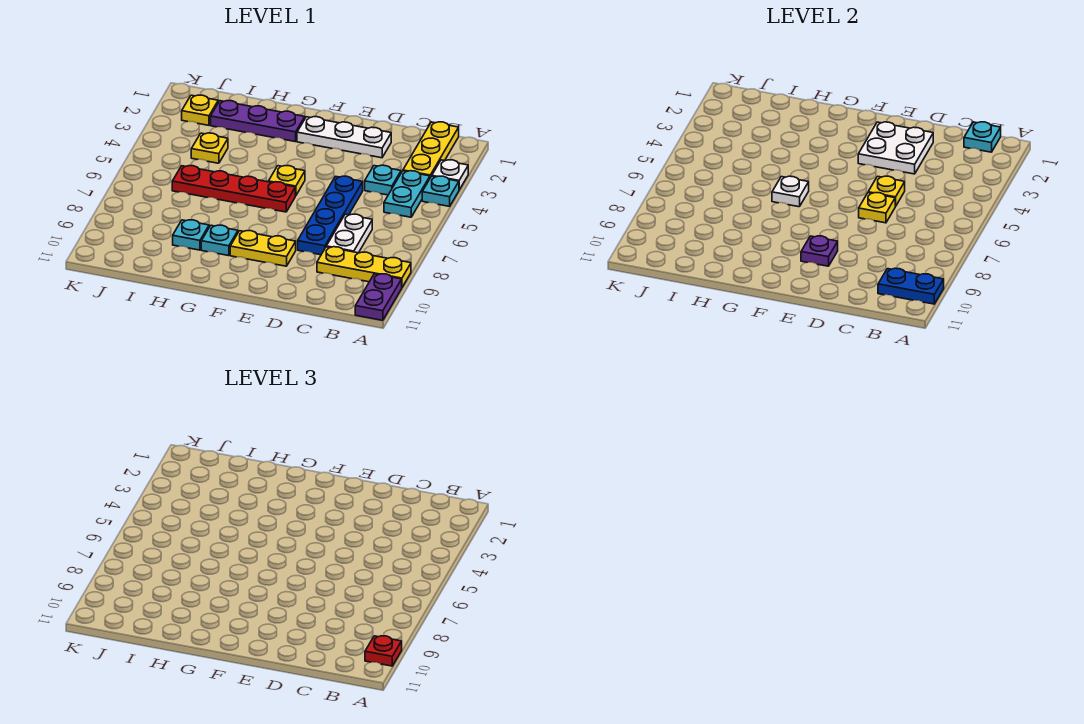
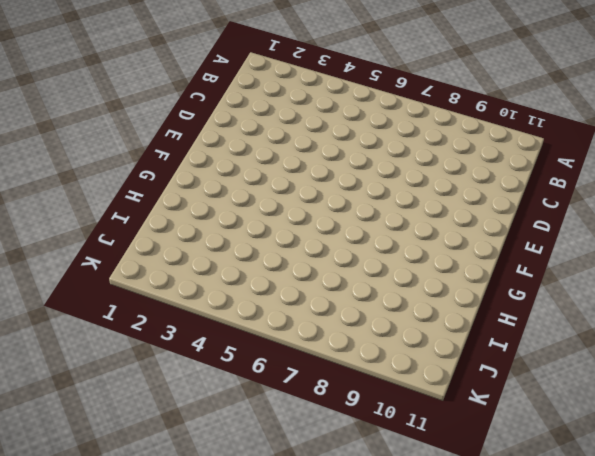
none -> white 1x1 plate [432,160,468,190]
none -> cyan 1x1 plate [422,176,459,206]
none -> yellow 1x3 plate [317,247,411,287]

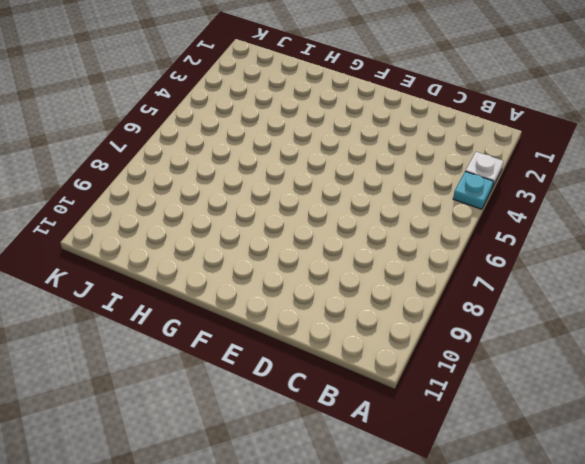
none -> yellow 1x3 plate [317,247,411,287]
none -> purple 1x2 plate [355,274,402,320]
none -> yellow 1x3 plate [403,122,459,177]

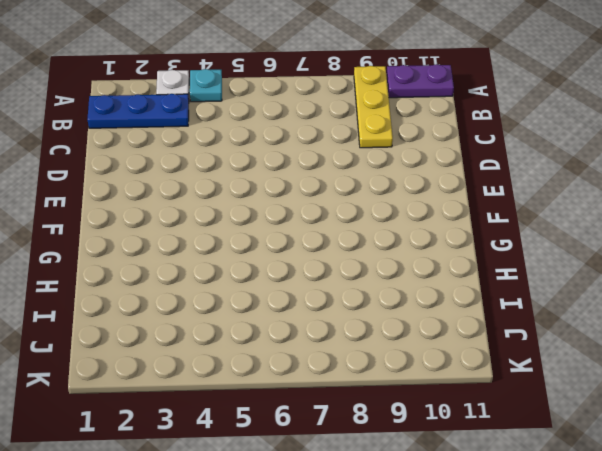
blue 1x3 plate [87,94,189,128] -> yellow 1x3 plate [403,122,459,177]
none -> cyan 1x2 plate [384,171,430,217]
none -> cyan 1x1 plate [365,165,401,195]
none -> white 1x2 plate [326,214,372,253]

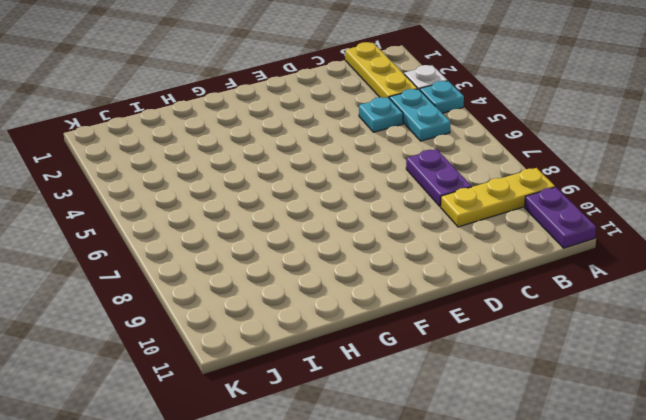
purple 1x2 plate [406,149,471,207] -> white 1x2 plate [326,214,372,253]
none -> white 1x3 plate [297,117,391,158]
none -> blue 1x4 plate [298,176,363,255]
none -> yellow 1x2 plate [230,231,296,266]

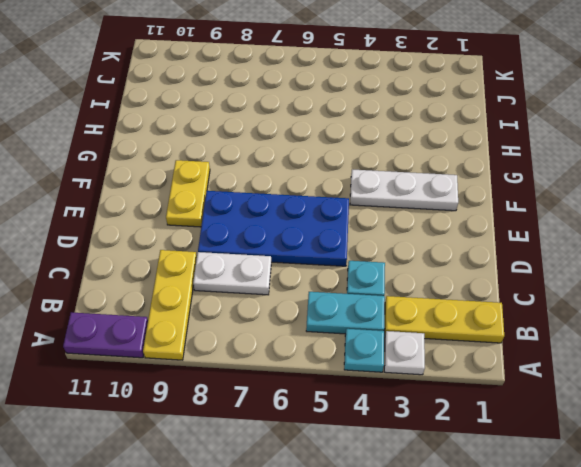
blue 2x4 plate [198,191,349,266] -> blue 1x4 plate [298,176,363,255]
white 1x3 plate [350,169,458,211] -> white 1x3 plate turned to [297,117,391,158]
none -> yellow 1x1 plate [268,166,305,196]
none -> red 1x4 plate [172,166,295,212]
none -> purple 1x3 plate [211,101,305,142]

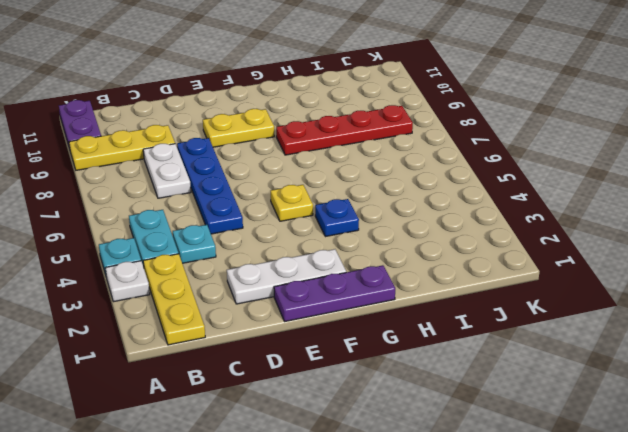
purple 1x3 plate [274,265,395,321] -> purple 1x3 plate moved to [211,101,305,142]
blue 1x1 plate [315,199,359,237] -> none
red 1x4 plate [276,105,413,155] -> red 1x4 plate moved to [172,166,295,212]
none -> cyan 1x1 plate [201,225,238,256]
none -> cyan 1x1 plate [173,220,209,250]
none -> yellow 1x1 plate [191,133,228,163]

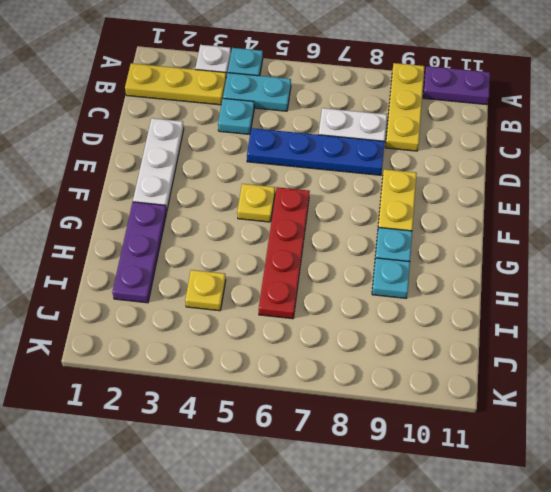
none -> yellow 1x1 plate [182,95,218,125]
none -> blue 1x2 plate [878,268,944,304]
none -> cyan 1x1 plate [964,122,1001,152]

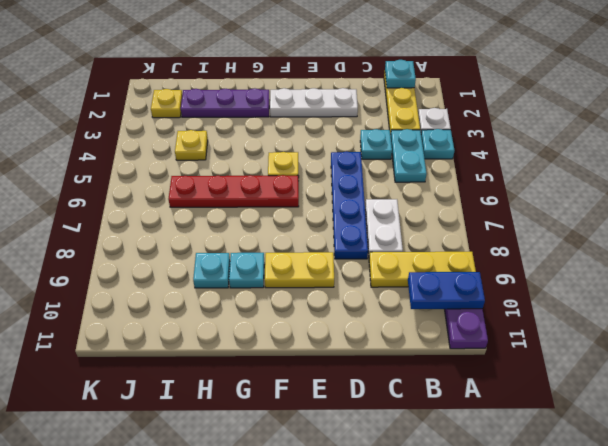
none -> white 2x2 plate [858,122,933,174]
none -> yellow 1x1 plate [868,176,905,206]
none -> yellow 1x1 plate [859,193,895,223]

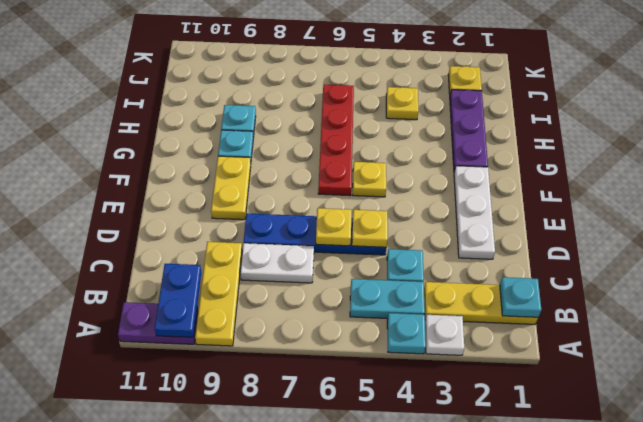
none -> white 2x2 plate [858,122,933,174]
none -> purple 1x1 plate [801,236,838,266]
none -> white 1x1 plate [772,176,809,207]

